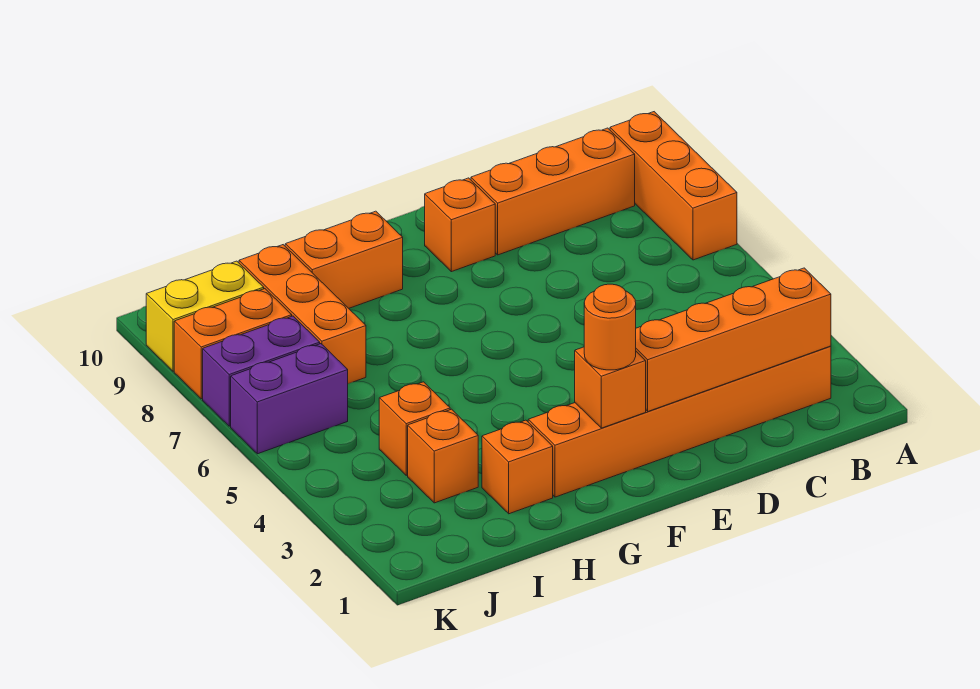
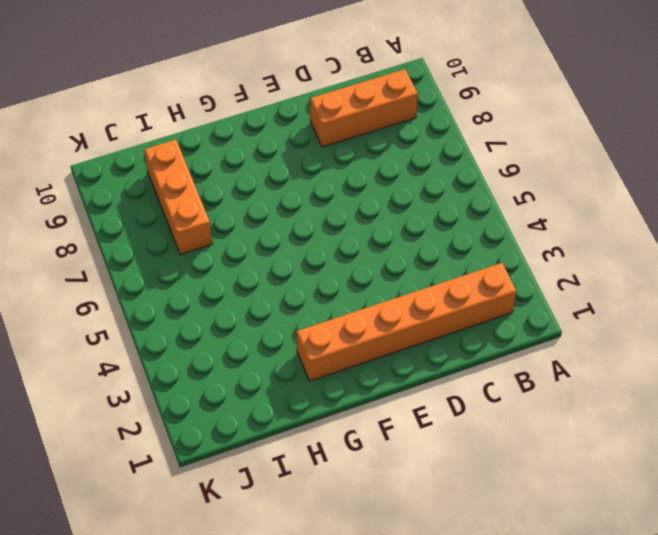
none -> orange 1x3 brick [610,112,737,260]
none -> orange 1x1 brick [425,178,495,272]
none -> orange 1x2 brick [285,211,403,308]

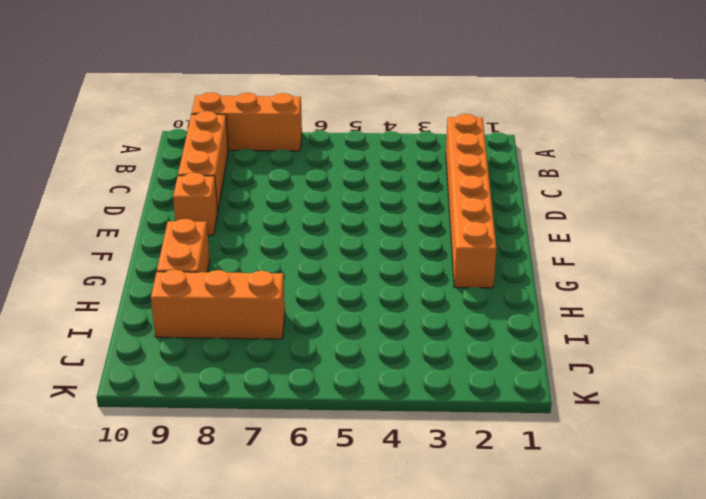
none -> orange 1x1 brick [482,420,553,514]
none -> orange 1x1 brick [408,409,478,503]
none -> orange 1x1 brick [379,382,450,475]

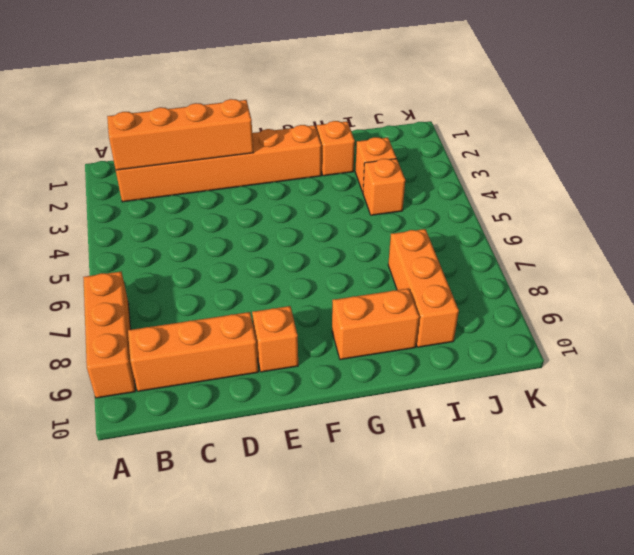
none -> purple 1x2 brick [231,344,348,454]
none -> purple 1x2 brick [203,316,320,426]
none -> orange 1x2 brick [174,289,292,399]

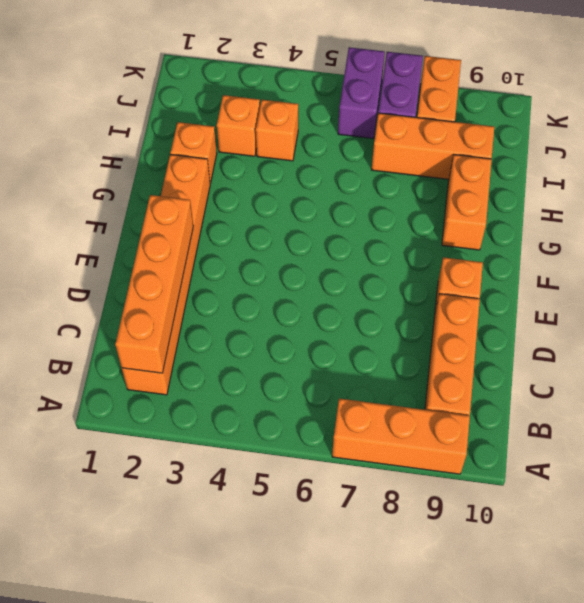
none -> yellow 1x2 brick [146,261,264,371]
none -> orange 1x1 brick [575,347,646,428]
none -> orange 1x1 round brick [584,284,636,370]

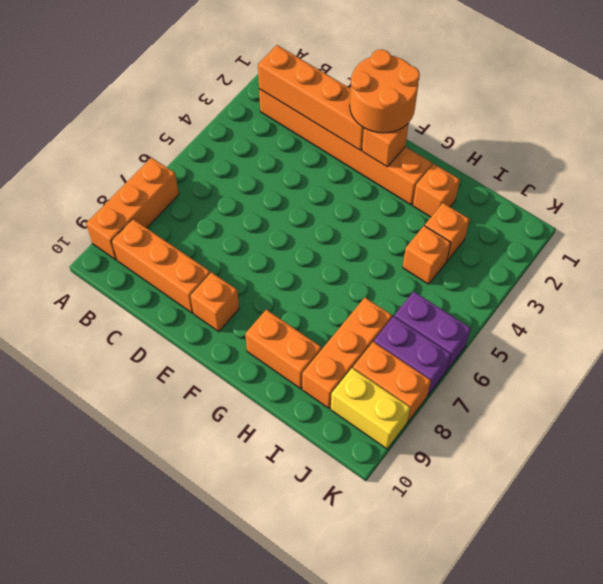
orange 2x2 round brick [350,50,420,133] -> orange 1x1 round brick [584,284,636,370]

